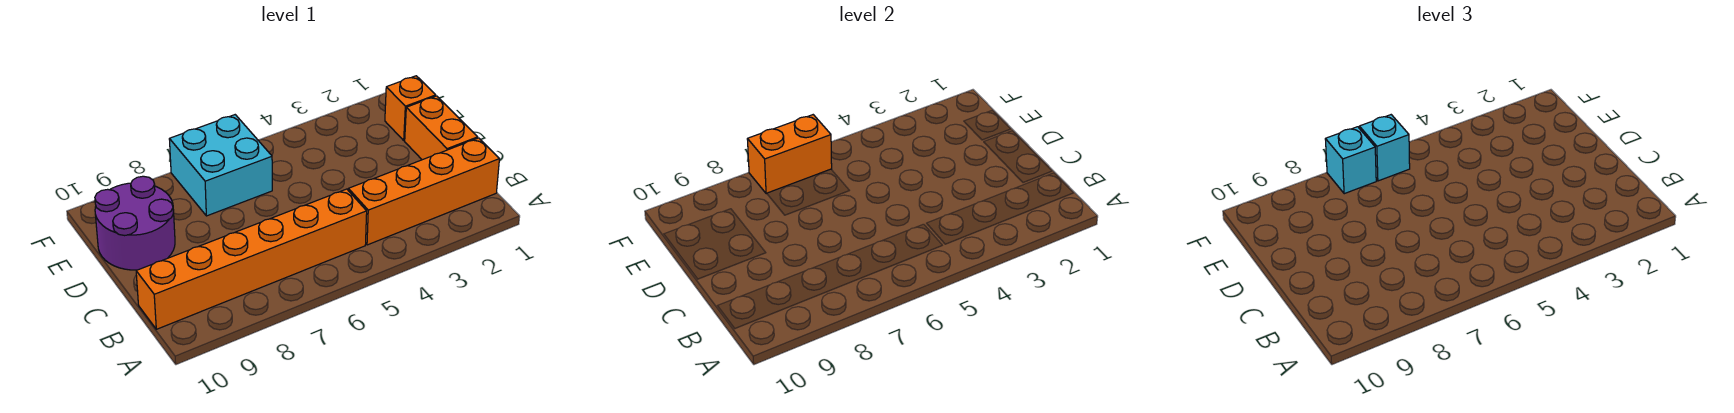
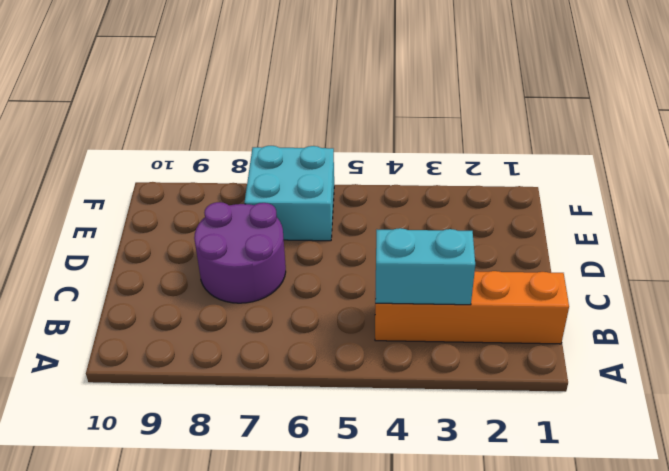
cyan 1x2 brick [375,228,475,305] -> none
purple 2x2 round brick [194,202,286,303] -> purple 2x2 round brick moved to [95,176,175,270]
none -> orange 1x6 brick [136,189,367,329]
none -> orange 1x2 brick [405,96,478,160]

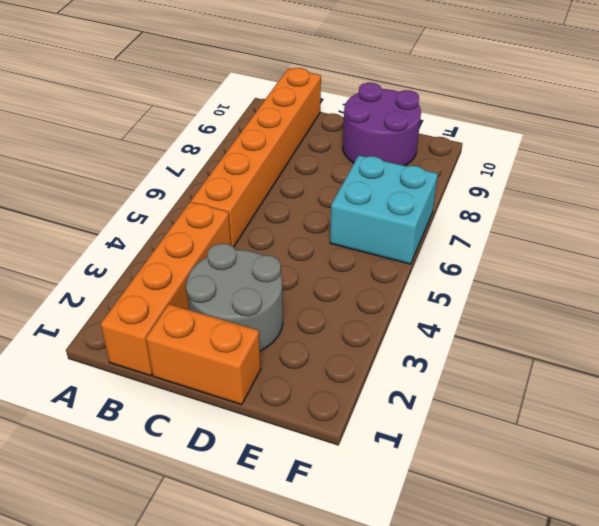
grey 2x2 round brick [186,243,283,351] -> none
none -> orange 1x1 brick [385,76,436,140]
none -> orange 1x2 brick [747,115,832,194]

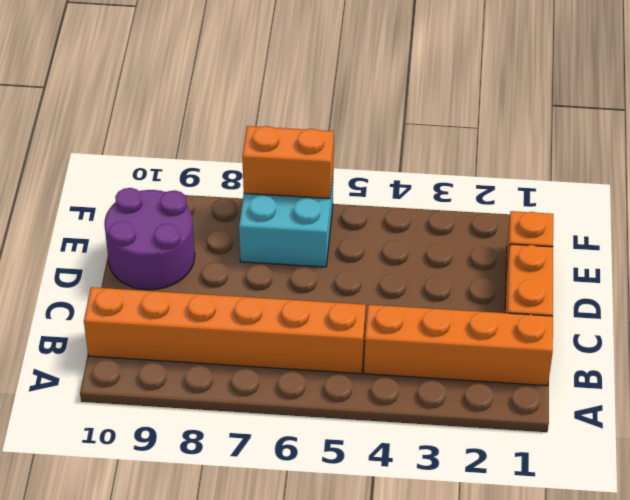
none -> cyan 1x1 brick [1359,115,1410,181]
none -> cyan 1x1 brick [1325,127,1376,194]

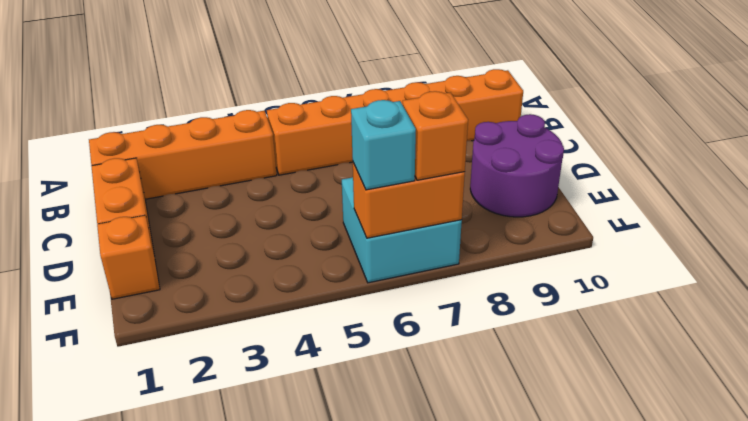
orange 1x1 brick [403,91,468,180] -> cyan 1x1 brick [1325,127,1376,194]

